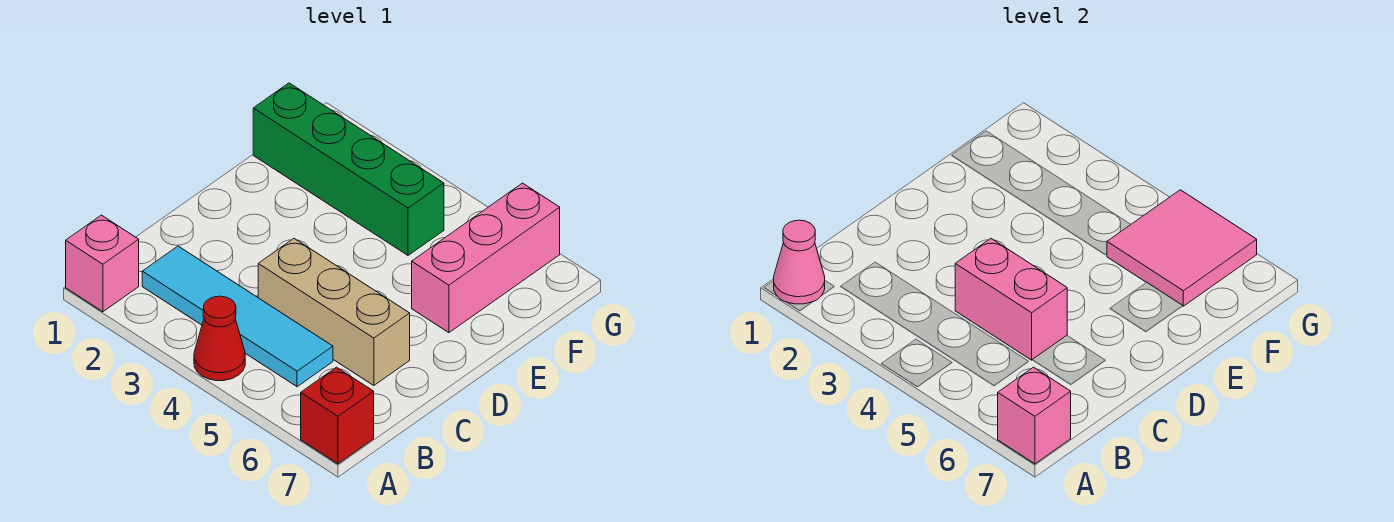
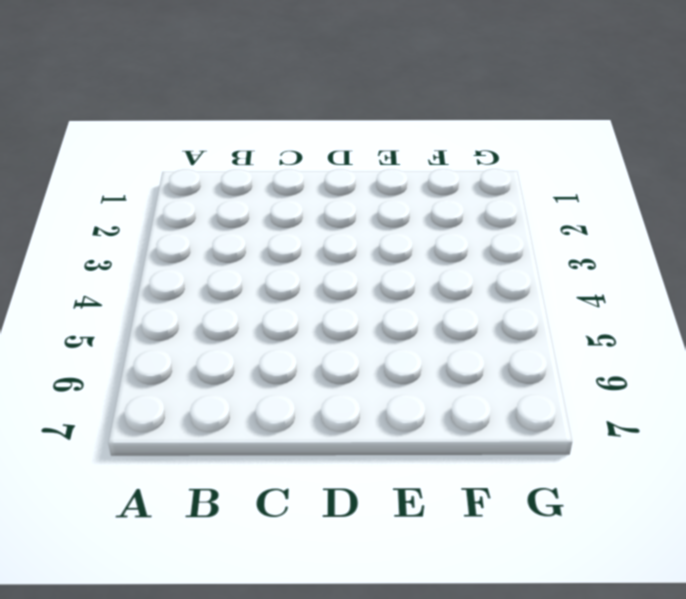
none -> pink 1x1 brick [66,215,139,312]
none -> red 1x1 cone [194,296,245,381]

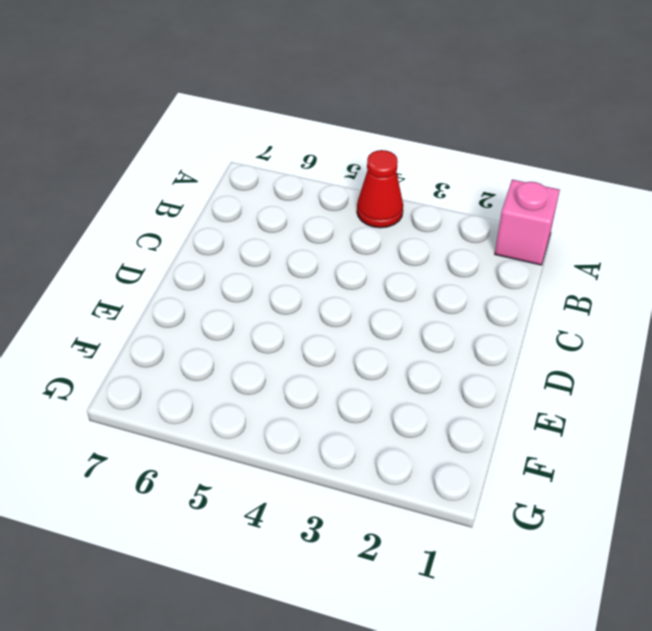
none -> red 1x1 brick [301,367,374,464]
none -> cyan 1x4 tile [142,246,333,387]

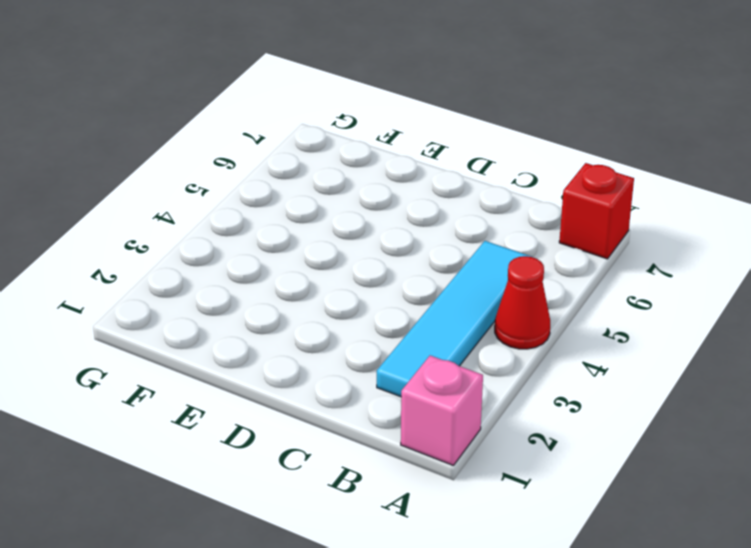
none -> tan 1x3 brick [258,239,410,386]
none -> pink 1x3 brick [412,183,560,333]

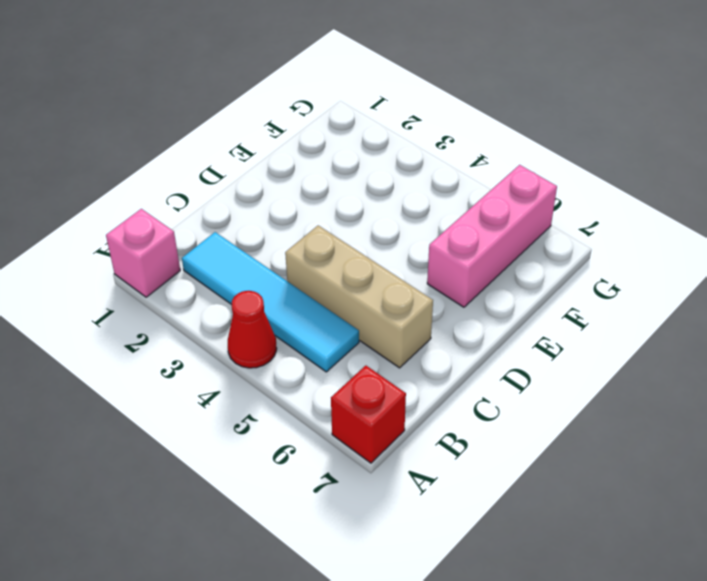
none -> green 1x4 brick [253,83,444,255]
none -> pink 1x1 cone [774,220,825,304]

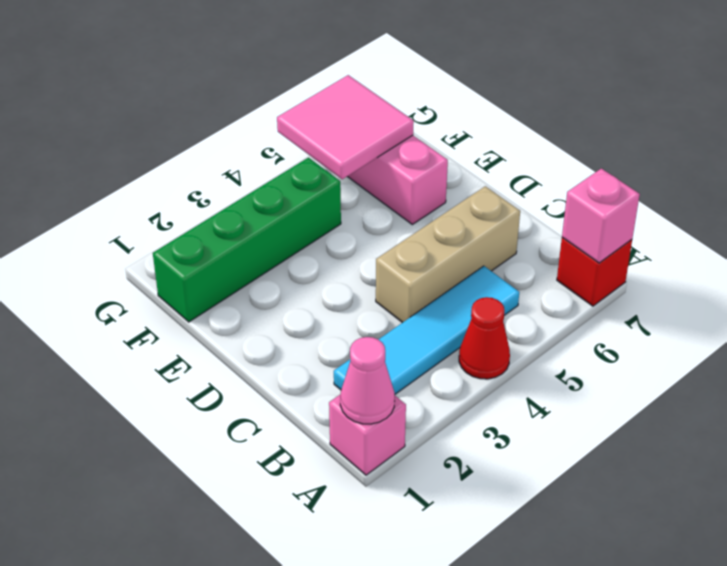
none -> pink 1x2 brick [955,239,1067,360]

